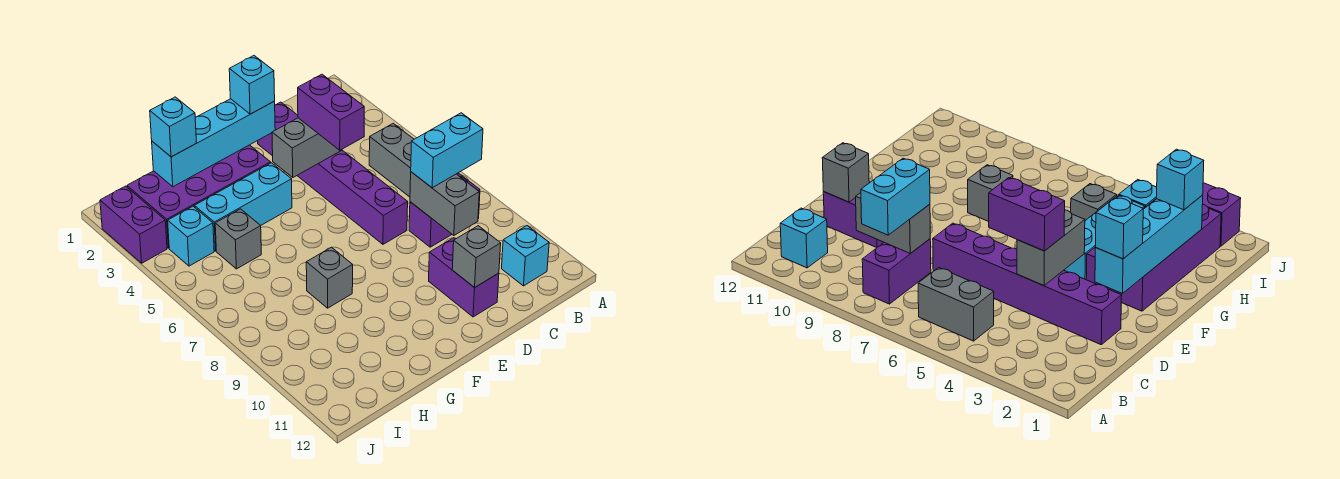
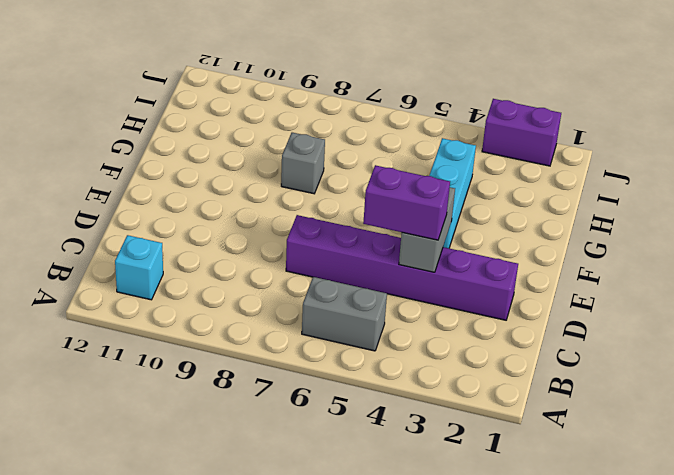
none -> purple 1x2 brick [409,173,480,247]
none -> purple 1x2 brick [429,238,499,317]
none -> purple 2x4 brick [127,145,271,248]

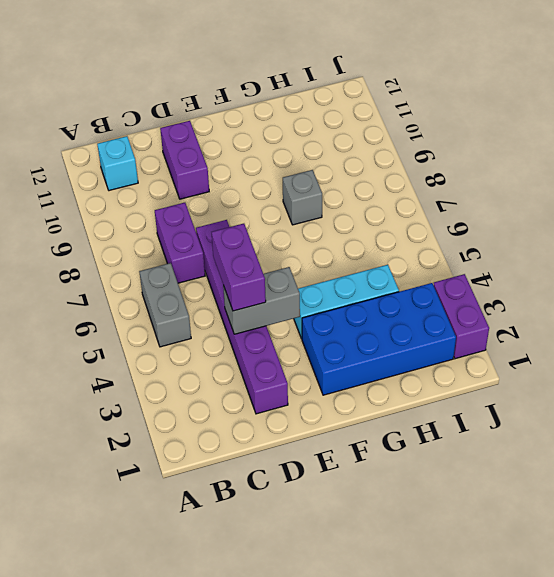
purple 1x2 brick [155,203,205,283] -> purple 1x2 brick turned to [409,173,480,247]
blue 2x4 brick [302,283,456,395] -> purple 2x4 brick [127,145,271,248]
none -> grey 1x1 brick [215,209,261,269]
none -> cyan 1x1 brick [168,206,214,266]
none -> grey 1x2 brick [410,172,479,235]

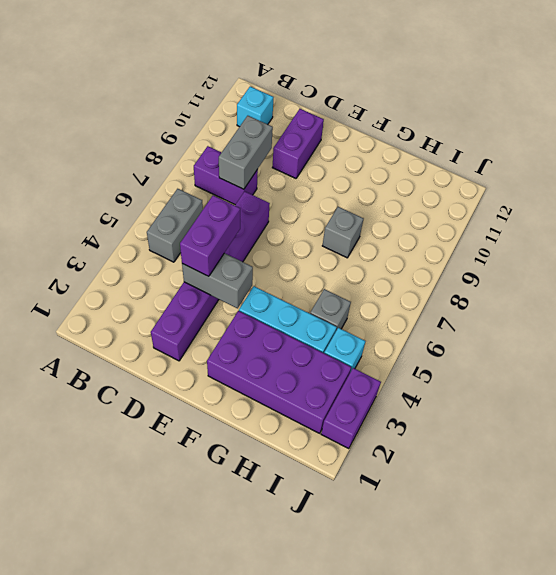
none -> grey 1x1 brick [452,226,501,288]
none -> cyan 1x4 brick [152,99,275,187]
none -> cyan 1x2 brick [411,113,483,188]

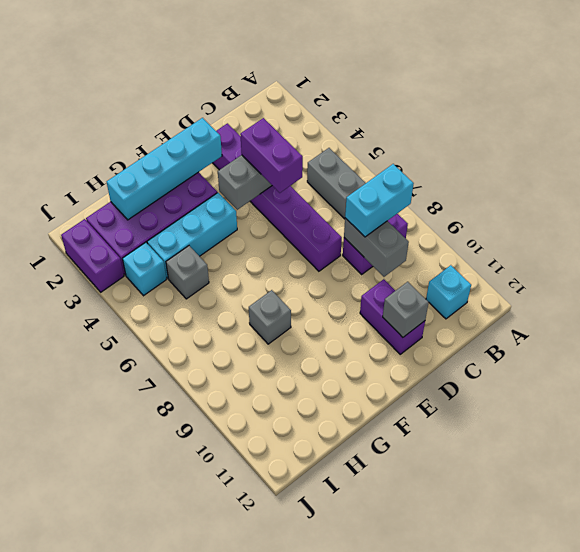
none -> cyan 1x1 brick [229,56,275,114]
none -> cyan 1x1 brick [150,97,196,157]

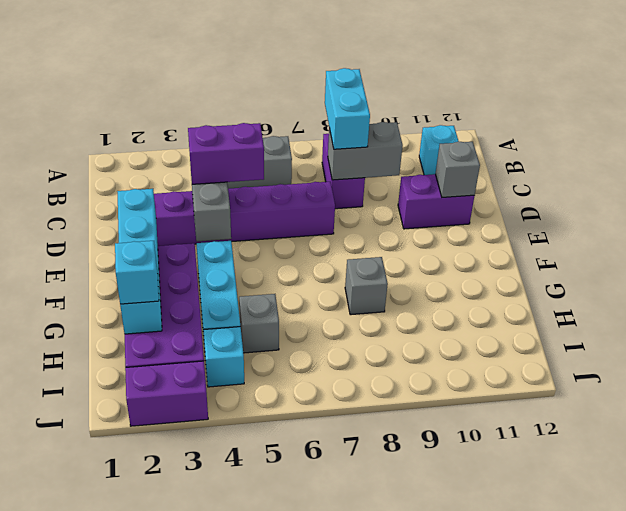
none -> cyan 1x1 brick [229,56,275,114]

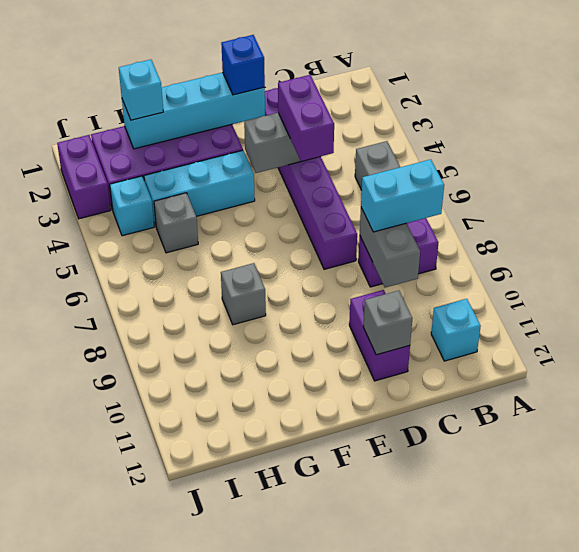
blue 1x1 brick [221,35,265,95] -> cyan 1x1 brick [229,56,275,114]

